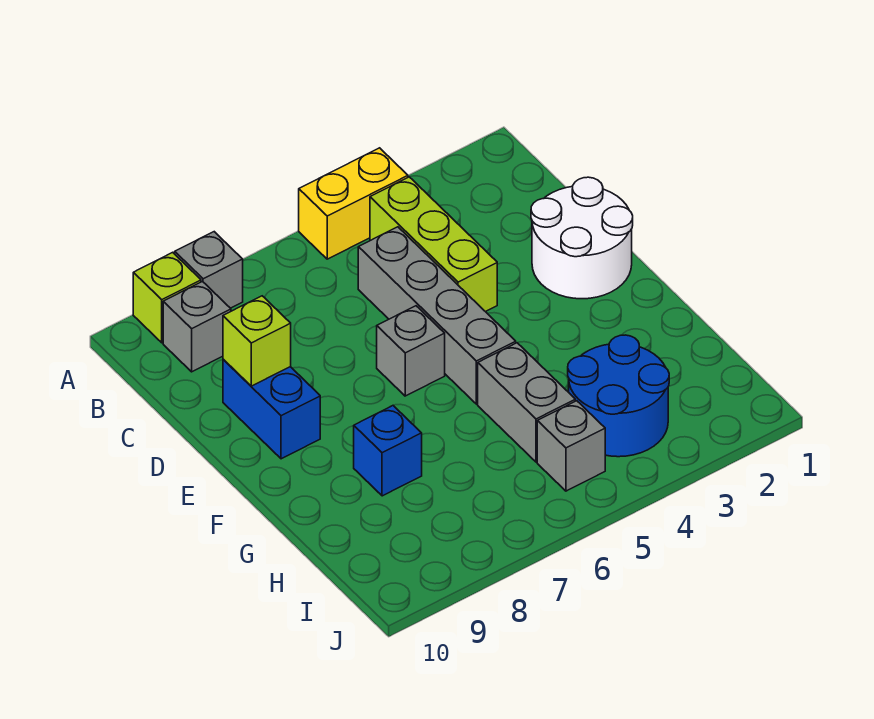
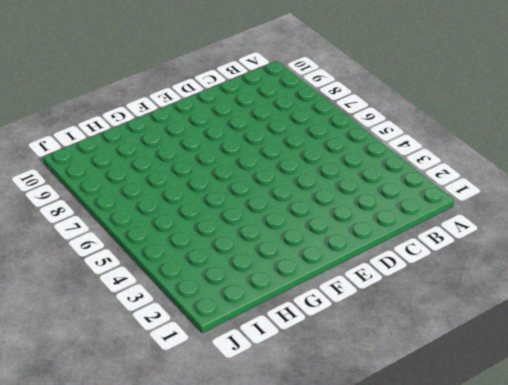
none -> yellow 1x2 brick [299,148,408,259]
none -> grey 1x1 brick [175,232,243,308]
none -> lime 1x1 brick [133,252,201,343]

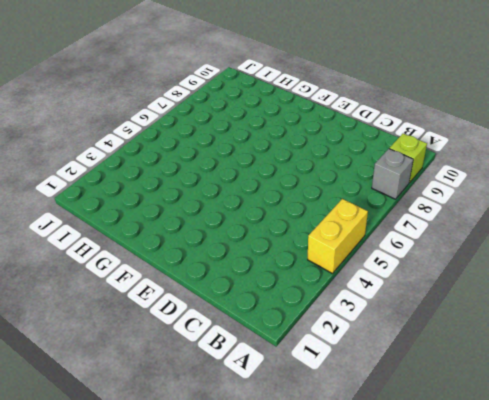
none -> lime 1x3 brick [370,177,497,312]
none -> grey 1x1 brick [163,282,231,372]
none -> grey 1x4 brick [358,227,516,404]

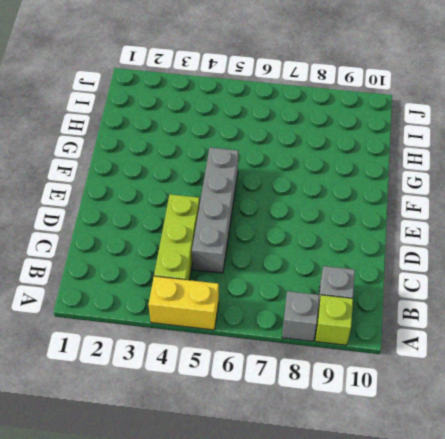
none -> white 2x2 round brick [531,177,633,299]
none -> blue 1x2 brick [223,359,320,459]
none -> grey 1x1 brick [377,306,445,396]

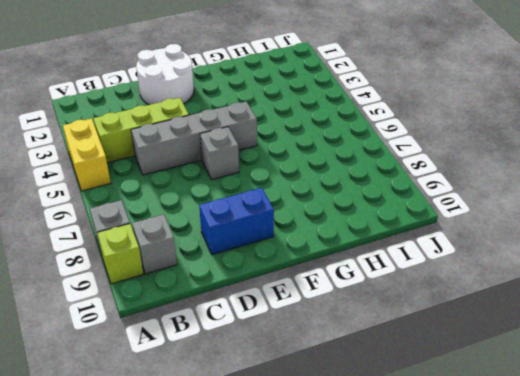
none -> grey 1x2 brick [478,343,575,462]
none -> blue 1x1 brick [354,406,422,496]
none -> blue 2x2 round brick [568,335,669,457]

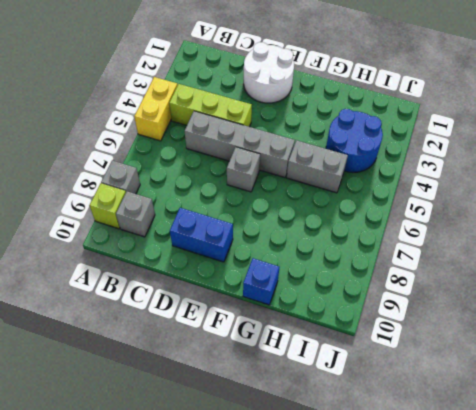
blue 1x1 brick [243,258,279,305] -> blue 1x1 brick moved to [354,406,422,496]
none -> grey 1x1 brick [537,401,605,491]
none -> lime 1x1 brick [223,296,291,386]

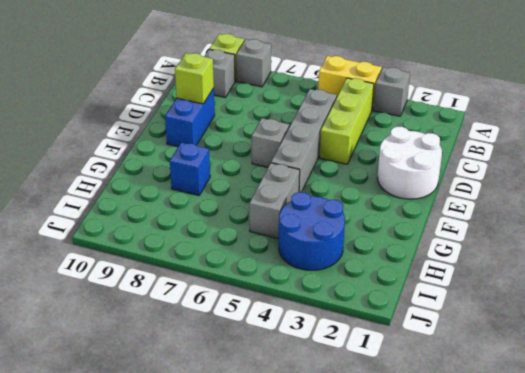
grey 1x1 brick [374,67,410,116] -> grey 1x1 brick moved to [537,401,605,491]

